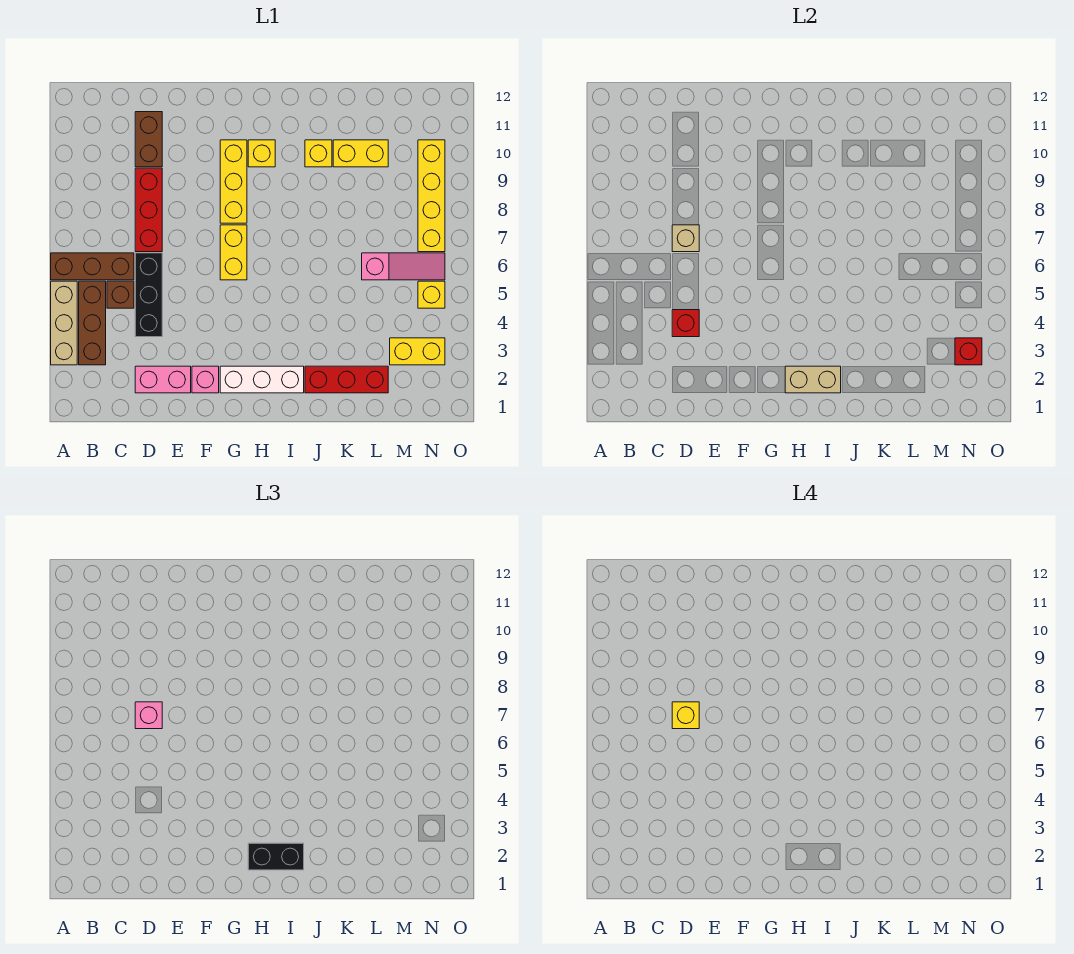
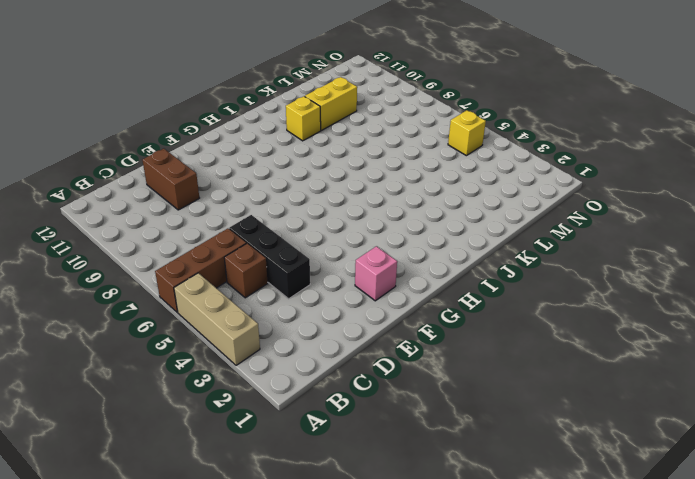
none -> brown 1x3 brick [79,281,106,365]
none -> pink 1x2 brick [135,366,191,393]
none -> red 1x3 brick [135,168,162,252]

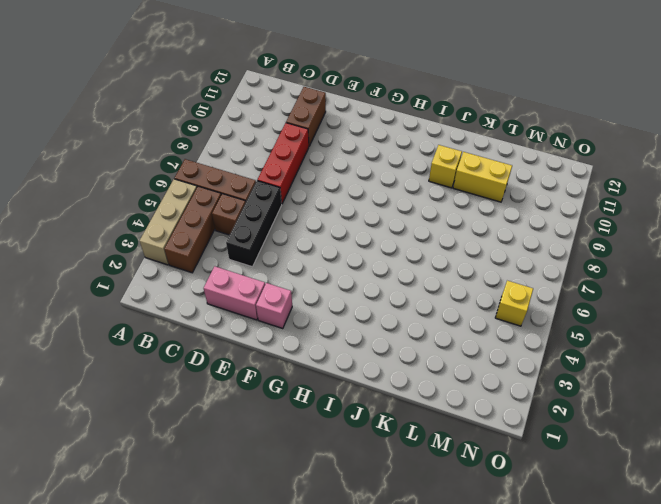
none -> white 1x3 brick [220,366,304,393]
none -> yellow 1x2 brick [220,225,247,280]
none -> yellow 1x3 brick [220,140,247,223]

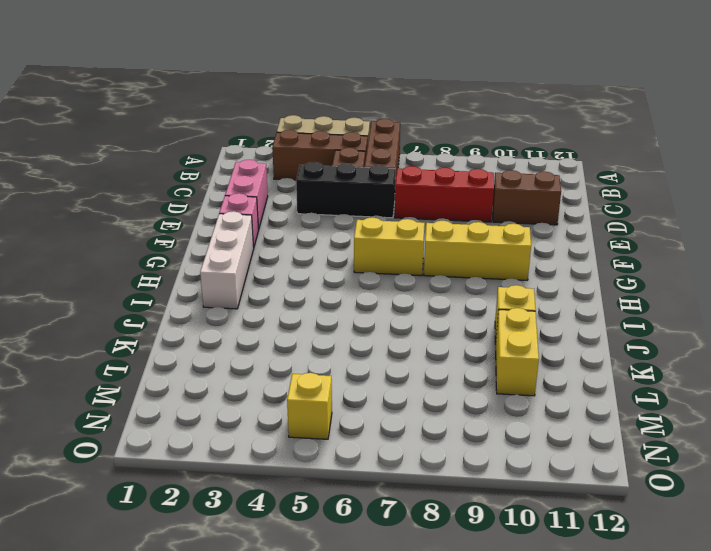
none -> yellow 1x1 brick [248,140,275,167]
none -> red 1x3 brick [305,366,388,393]
none -> pink 1x3 slope [362,253,445,280]

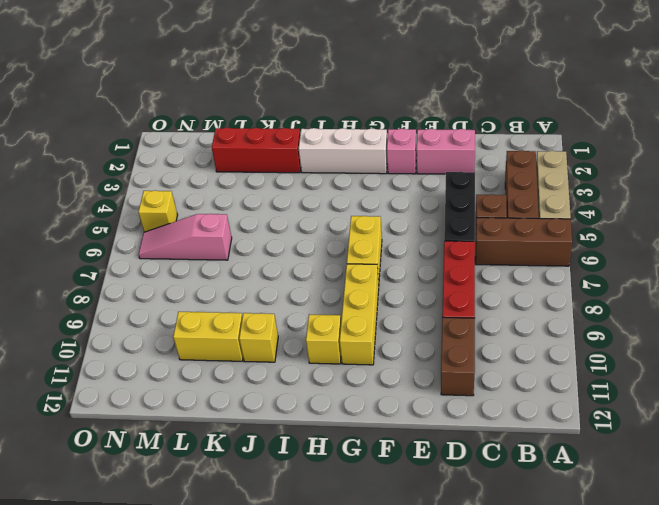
none -> yellow 1x2 brick [390,338,445,365]
none -> yellow 1x4 brick [418,140,445,252]
none -> red 1x1 brick [672,310,699,337]

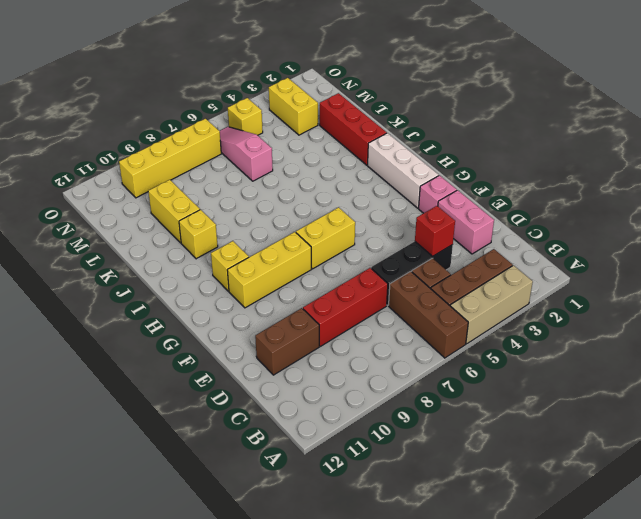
none -> tan 1x1 brick [672,225,699,252]
none -> tan 1x2 brick [785,366,841,393]
none -> red 1x1 brick [955,338,982,365]

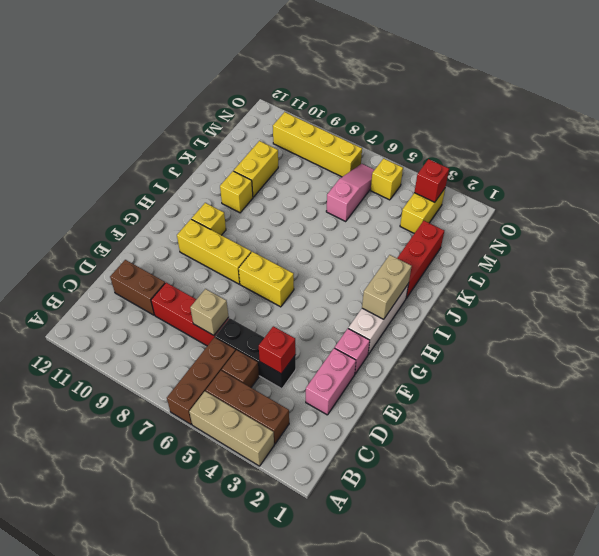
none -> pink 1x1 brick [135,702,162,729]
none -> black 1x2 brick [248,843,304,870]
none -> yellow 1x1 brick [672,702,699,729]

